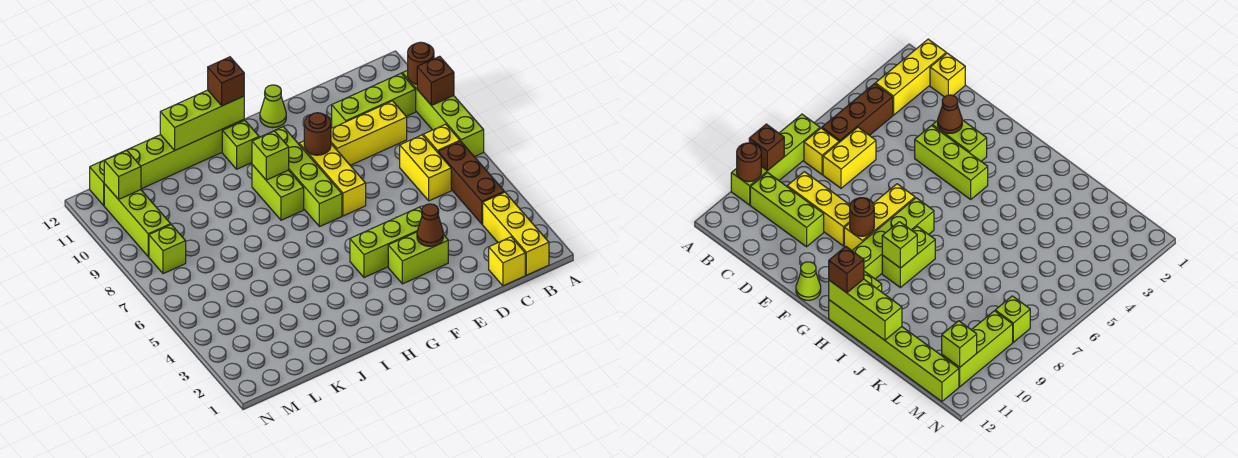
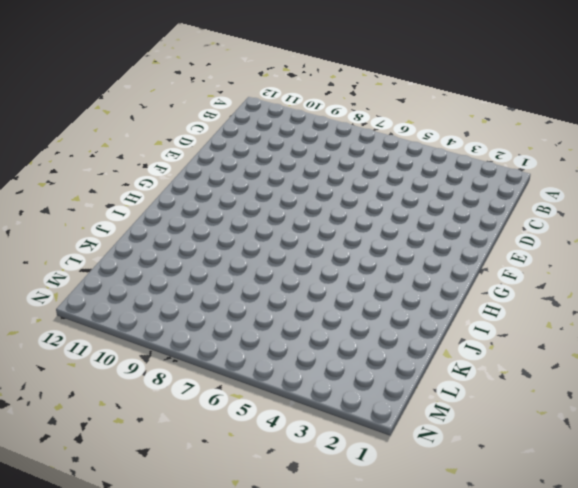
none -> lime 1x4 brick [403,70,484,157]
none -> yellow 1x3 brick [483,192,549,275]
none -> brown 1x3 brick [438,141,504,224]

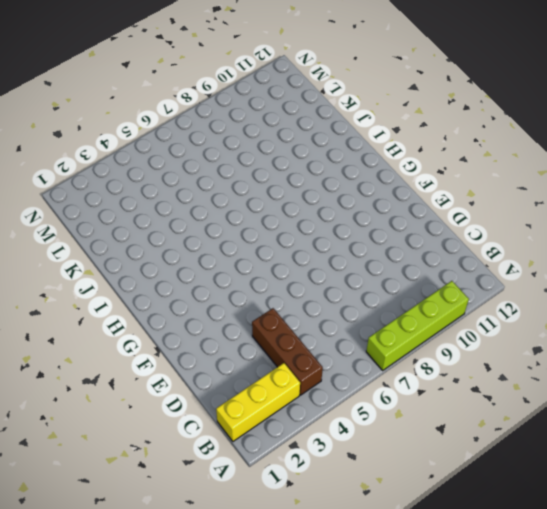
brown 1x3 brick [252,308,323,395] -> brown 1x3 brick turned to [438,141,504,224]
none -> yellow 1x1 brick [423,124,460,152]
none -> lime 1x3 brick [332,73,416,128]
none -> yellow 1x1 brick [489,237,525,286]

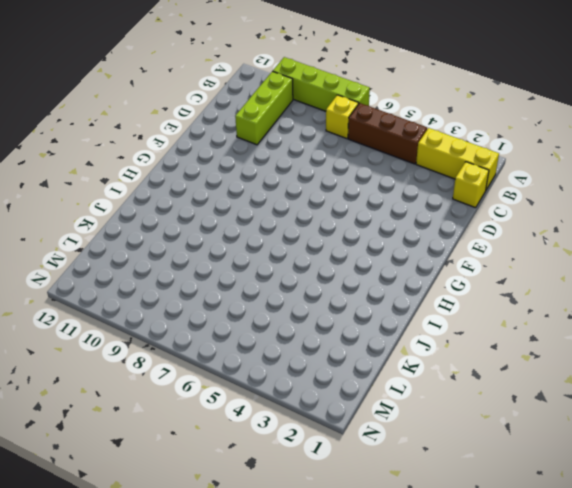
none -> yellow 1x2 brick [400,135,451,201]
none -> yellow 1x3 brick [331,101,407,165]
none -> lime 1x2 brick [388,232,448,284]

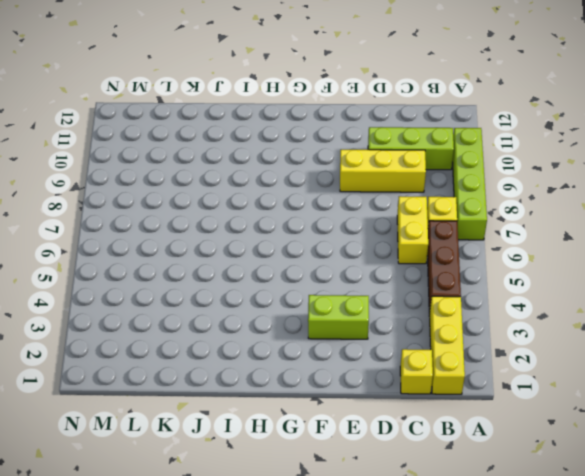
none -> lime 1x3 brick [350,207,422,278]
none -> yellow 1x3 brick [299,141,366,216]
none -> lime 1x1 cone [260,85,286,128]

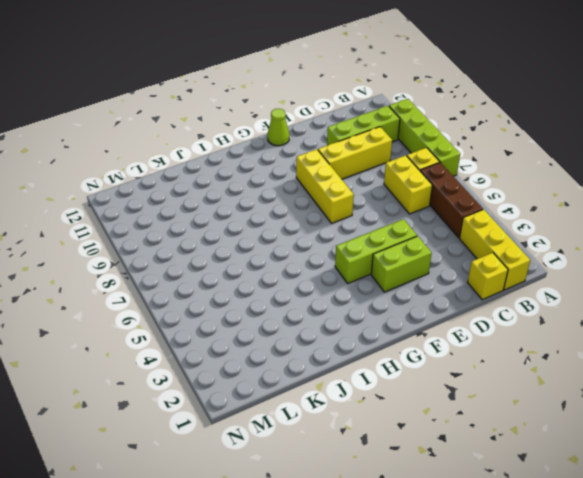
none -> lime 1x4 brick [261,127,342,227]
none -> lime 1x2 brick [252,165,304,220]
none -> lime 1x1 brick [222,120,259,169]

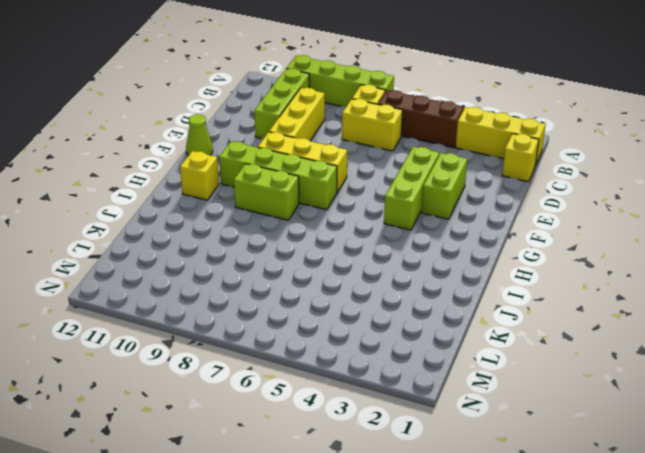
yellow 1x1 brick [180,151,219,200] -> lime 1x1 brick [222,120,259,169]
none -> lime 1x6 brick [90,120,244,205]
none -> lime 1x1 brick [149,225,186,274]
none -> lime 1x3 brick [104,184,171,257]

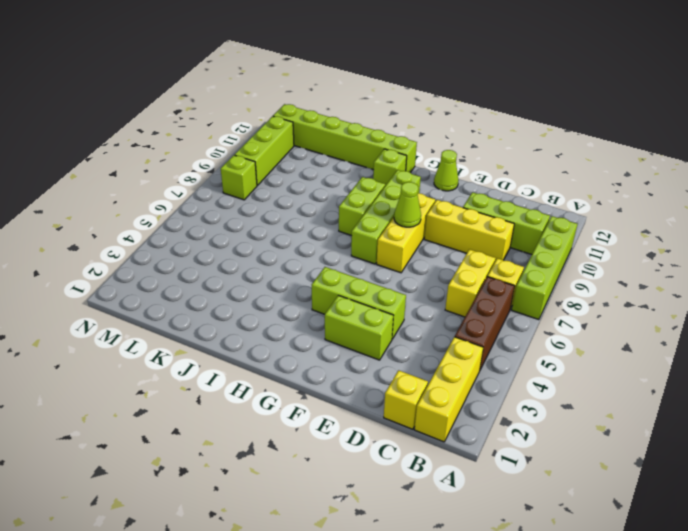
lime 1x1 cone [394,182,421,227] -> none
none -> brown 1x1 brick [417,56,454,106]
none -> brown 1x1 round brick [408,42,434,84]
none -> brown 1x1 cone [417,204,443,247]

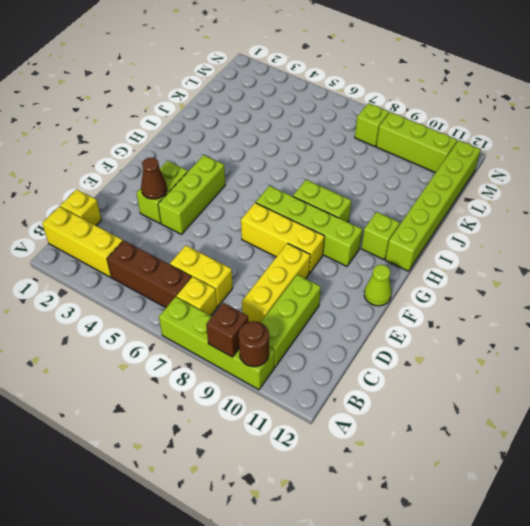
none -> brown 1x1 round brick [304,113,331,155]
none -> lime 1x1 brick [252,131,289,180]
none -> lime 1x3 brick [160,90,244,151]

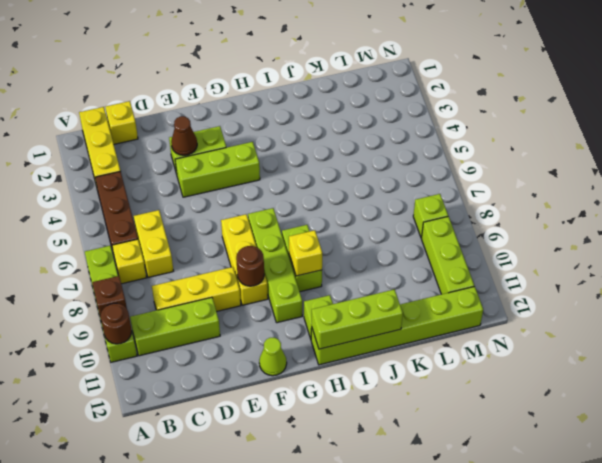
yellow 1x1 brick [289,230,322,276] -> lime 1x1 brick [252,131,289,180]
none -> lime 1x1 brick [104,150,141,200]
none -> brown 1x1 brick [208,57,244,106]

